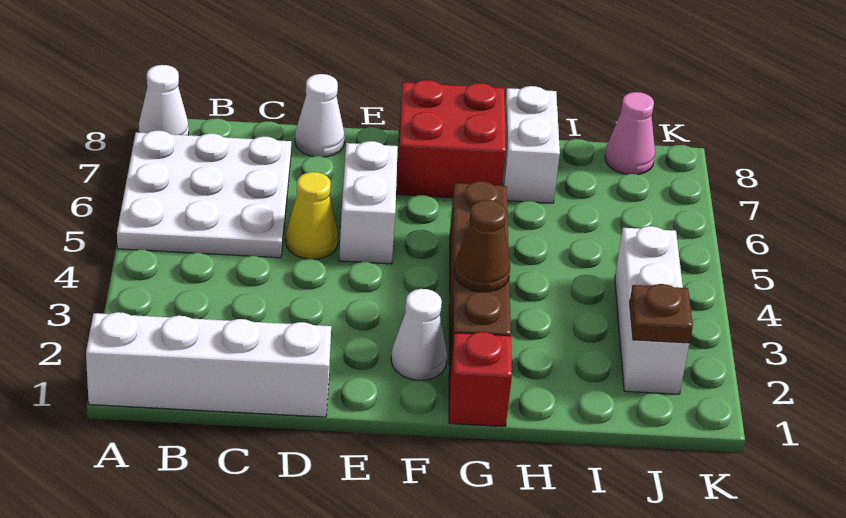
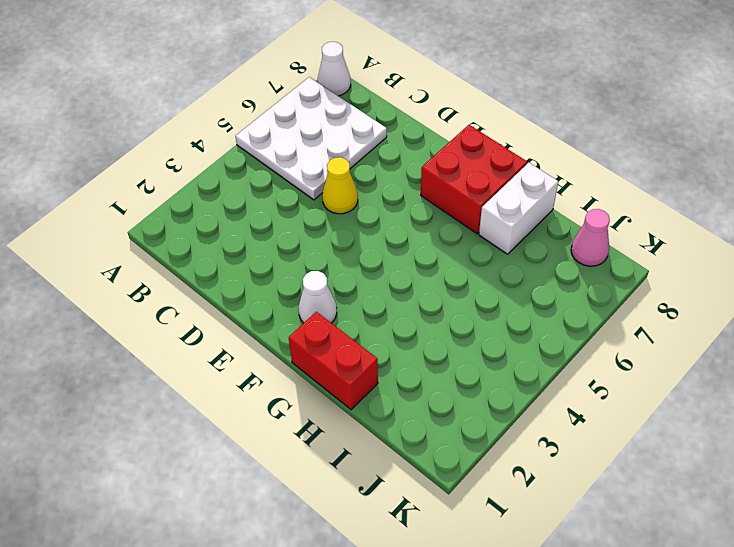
red 1x2 brick [289,312,378,410] -> red 1x1 brick [449,332,512,426]
none -> white 1x4 brick [86,312,331,417]
none -> white 1x1 cone [295,74,345,157]
none -> white 1x2 brick [339,141,398,264]

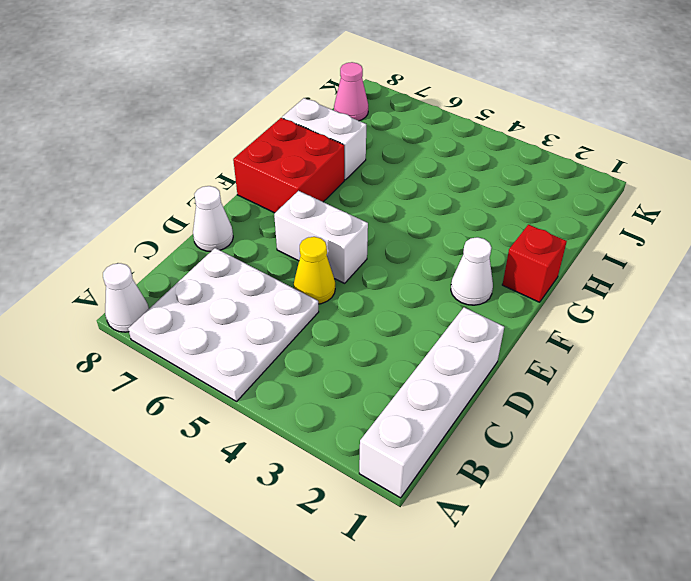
none -> brown 1x4 brick [449,181,511,380]
none -> white 1x3 brick [615,226,689,394]
none -> brown 1x1 cone [454,200,510,292]

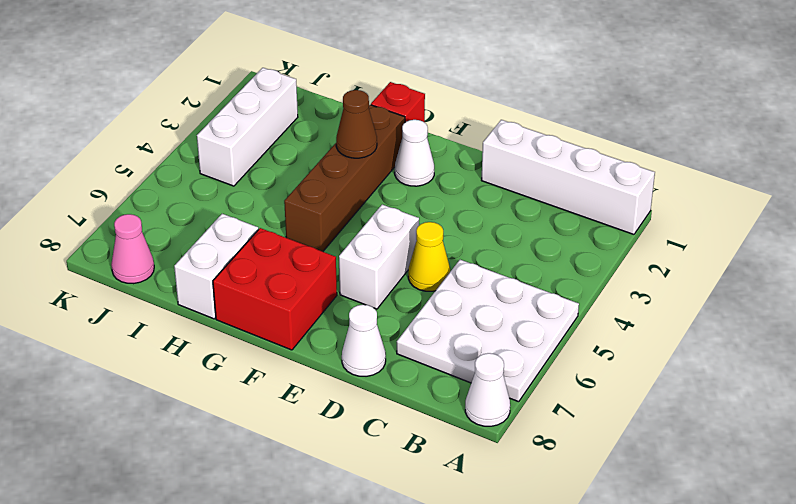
none -> brown 1x1 plate [630,284,693,343]

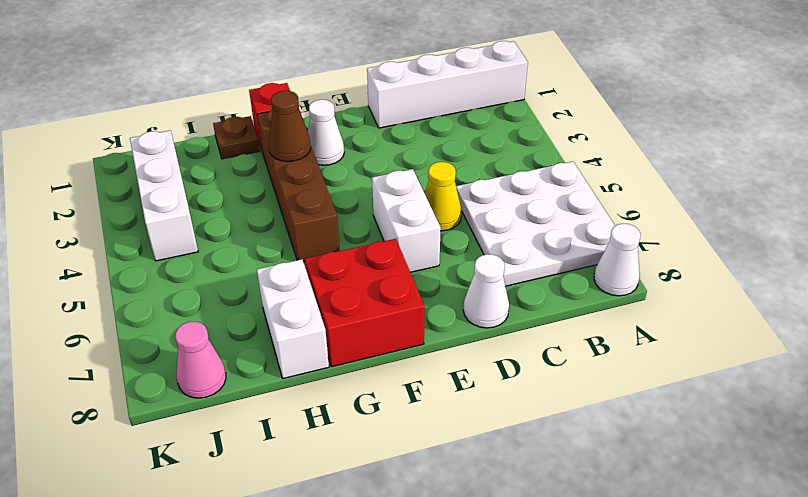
brown 1x1 plate [213,116,260,159] -> brown 1x1 plate moved to [630,284,693,343]

